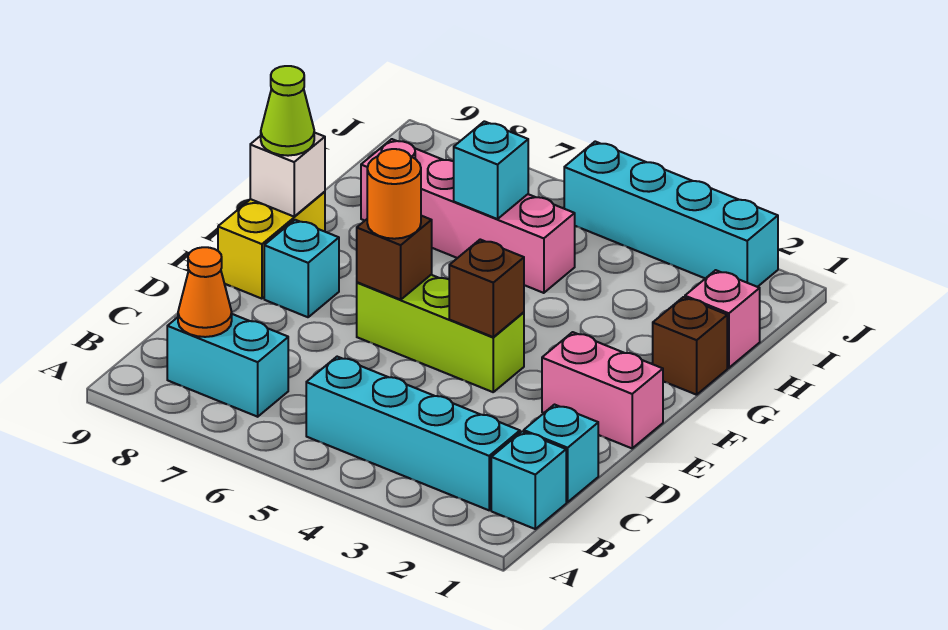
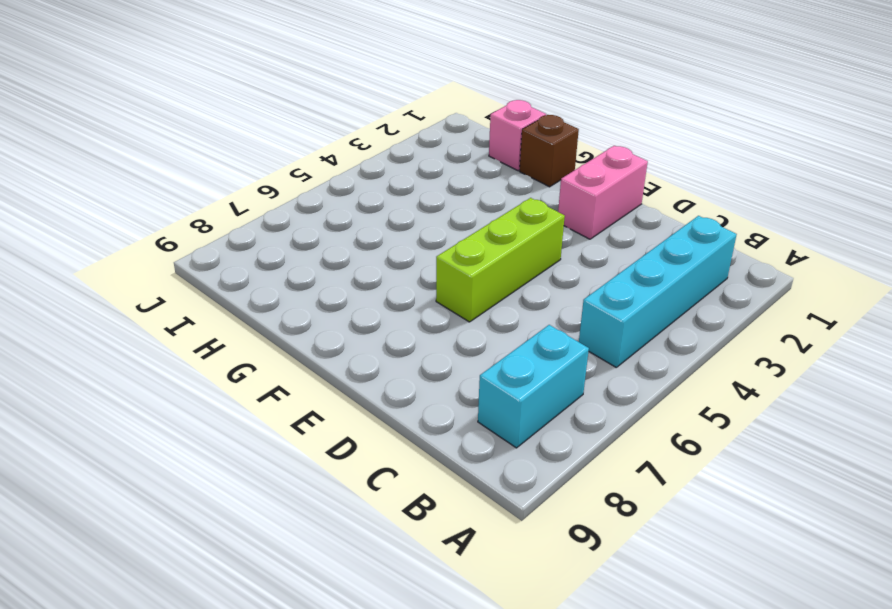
none -> cyan 1x1 brick [491,431,566,529]
none -> cyan 1x1 brick [524,405,598,502]
none -> cyan 1x1 brick [264,220,339,317]

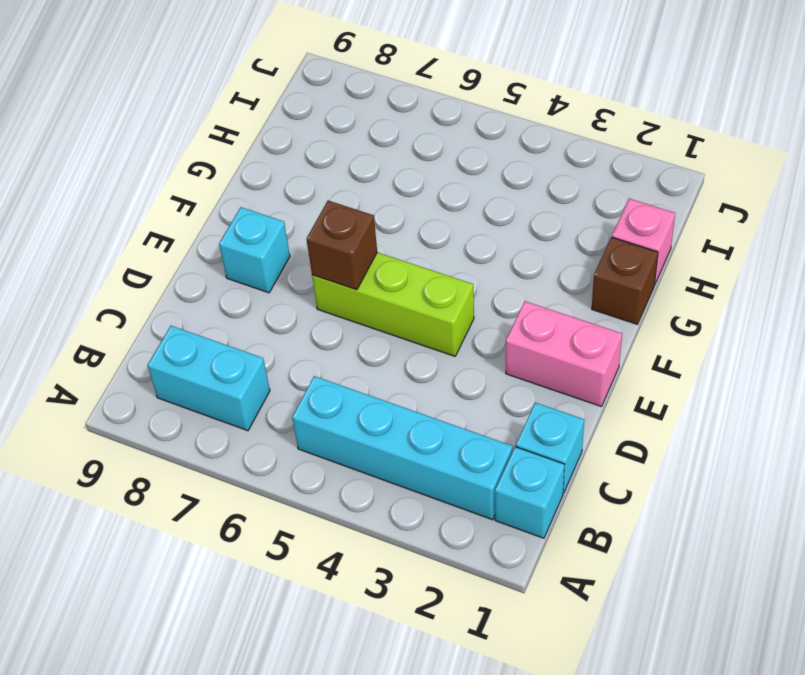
none -> yellow 1x2 brick [218,192,325,299]
none -> pink 1x4 brick [361,139,575,293]
none -> cyan 1x4 brick [564,142,778,287]

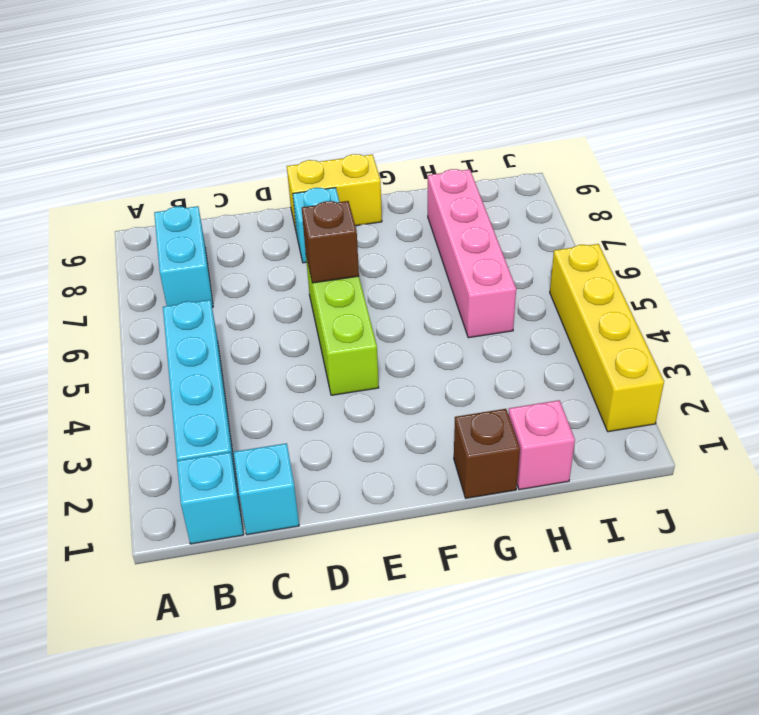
yellow 1x4 brick [550,244,664,432] -> cyan 1x4 brick [564,142,778,287]
none -> pink 1x2 brick [542,332,663,448]
none -> orange 1x1 cone [178,247,232,337]
none -> brown 1x1 brick [449,240,524,337]

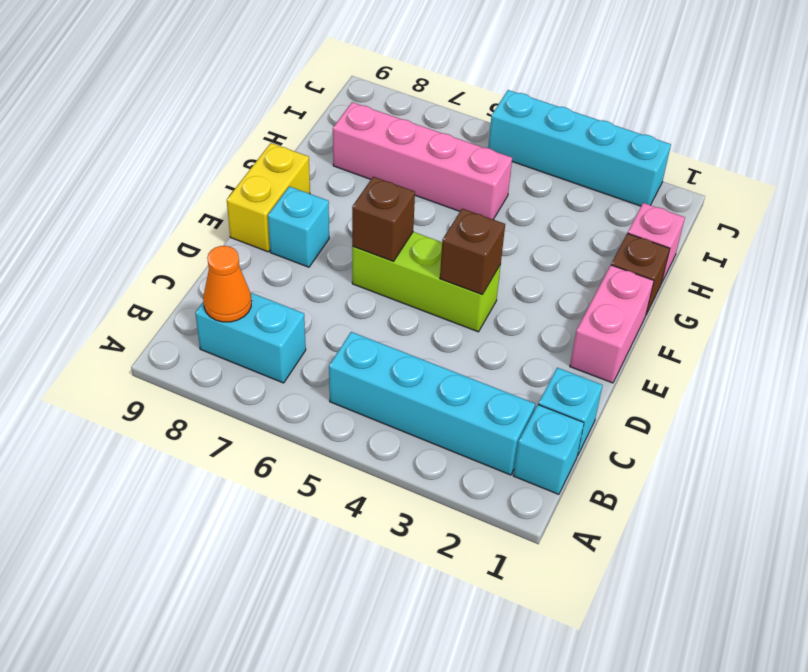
pink 1x2 brick [570,265,654,383] -> pink 1x2 brick turned to [542,332,663,448]
none -> white 1x1 brick [250,132,325,217]
none -> cyan 1x1 brick [454,121,528,219]
none -> orange 1x1 round brick [367,149,421,239]

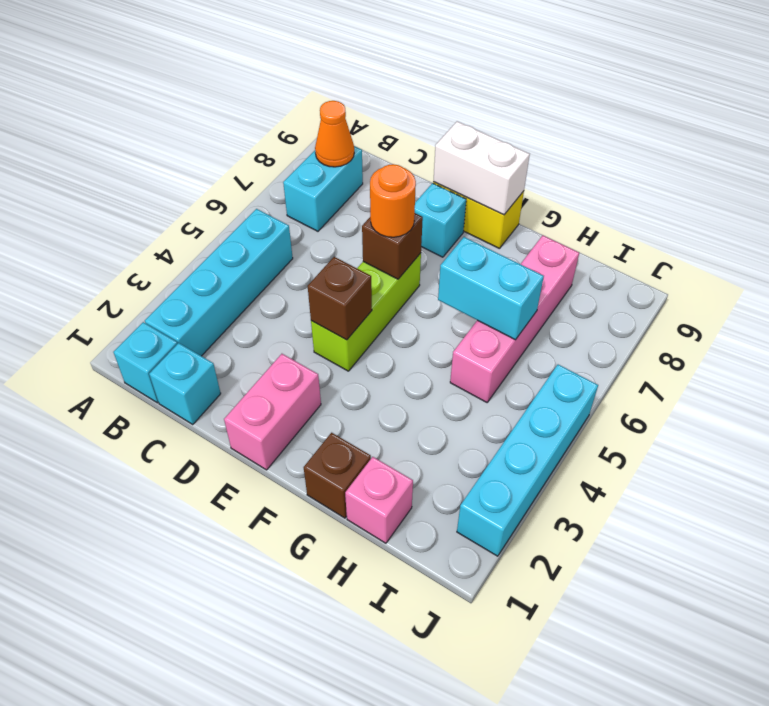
white 1x2 brick [433,121,530,215] -> white 1x1 brick [250,132,325,217]
cyan 1x2 brick [438,237,544,340] -> cyan 1x1 brick [454,121,528,219]
none -> lime 1x1 cone [261,66,314,156]

